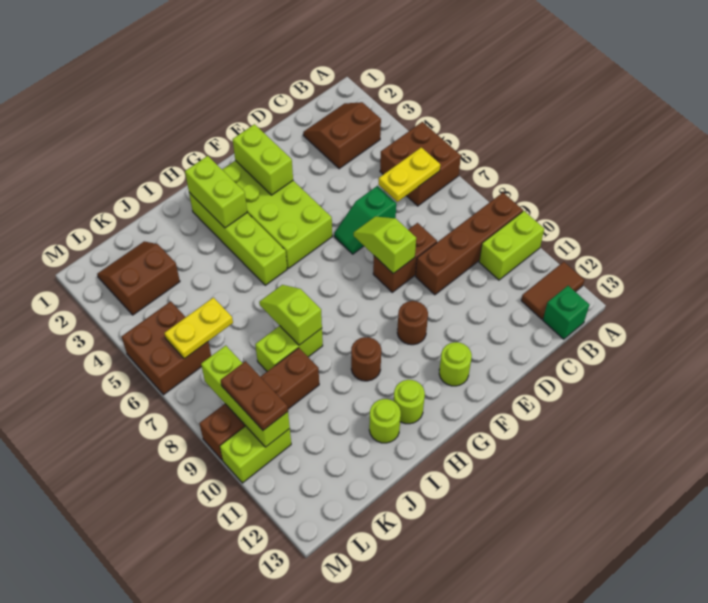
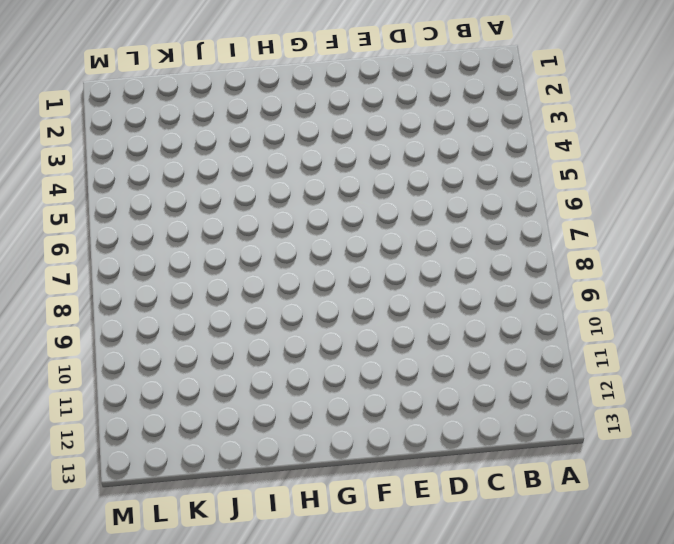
none -> brown 2x2 brick [380,122,461,206]
none -> brown 1x4 brick [415,193,523,295]
none -> lime 1x2 brick [479,211,544,280]

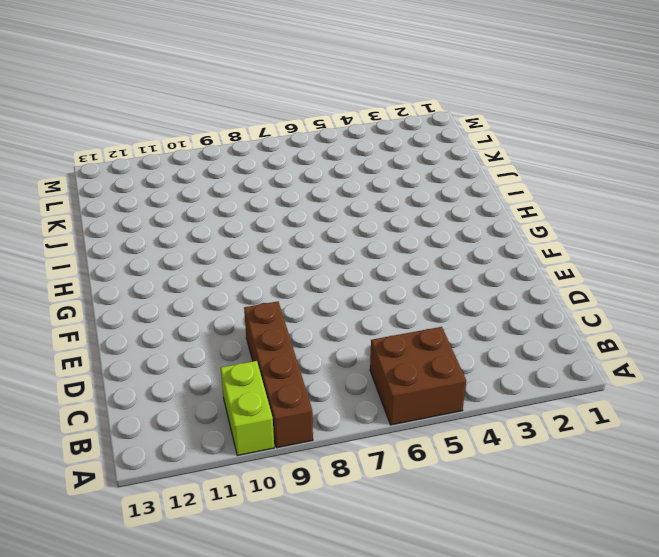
none -> brown 1x2 tile [521,262,584,319]
none -> brown 2x2 slope [303,102,381,169]
none -> green 1x1 brick [543,286,590,339]

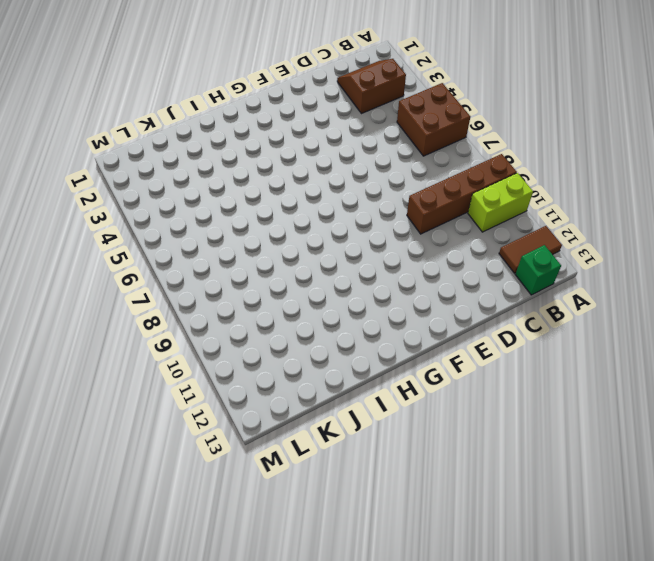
none -> green 1x2 slope [334,186,396,254]
none -> brown 1x2 brick [373,223,437,292]
none -> lime 2x4 brick [222,160,332,268]

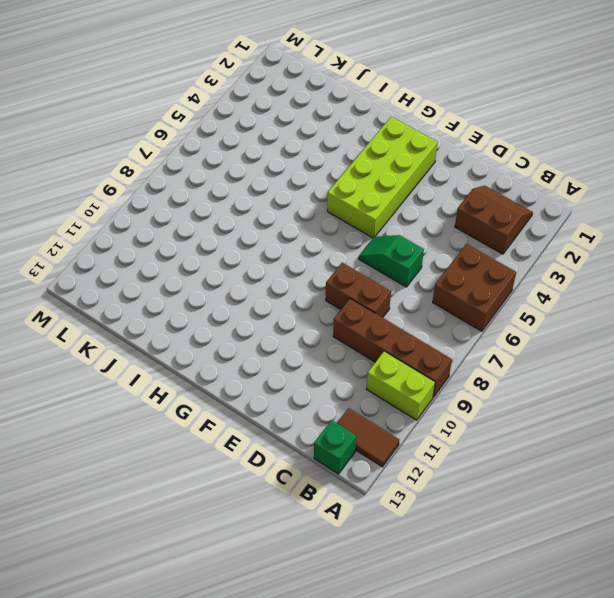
none -> brown 1x1 round brick [397,301,428,345]
none -> lime 1x1 round brick [439,342,472,386]
none -> lime 1x4 brick [189,192,287,285]

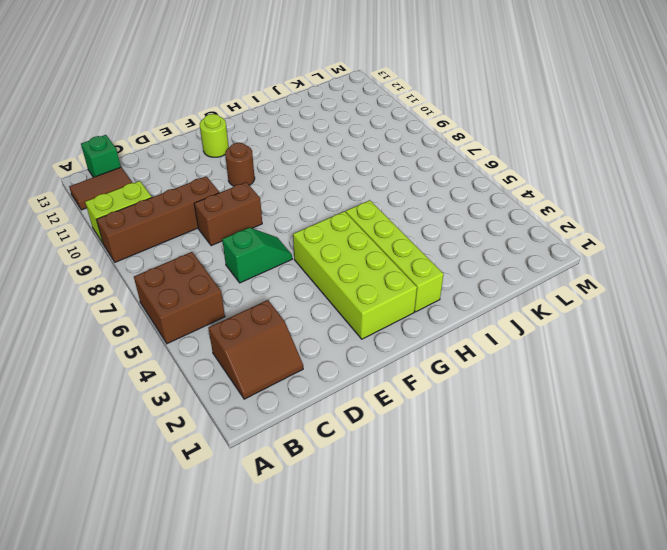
none -> brown 1x1 round brick [351,337,381,381]
none -> lime 1x1 round brick [394,380,425,424]
none -> lime 1x2 brick [255,326,323,371]

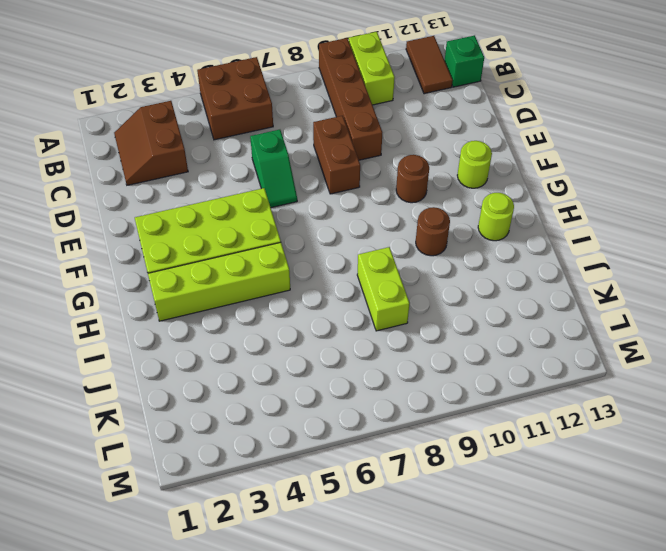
none -> lime 1x1 round brick [369,399,401,443]
none -> brown 1x4 brick [199,348,319,460]
none -> brown 2x2 slope [97,241,180,315]

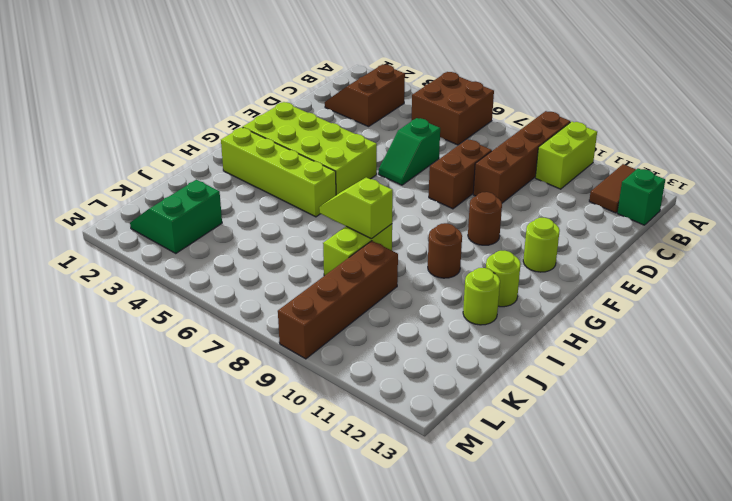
green 2x2 slope [130,180,222,254] -> brown 2x2 slope [97,241,180,315]
none -> brown 2x2 brick [121,301,211,395]
none -> lime 1x2 brick [220,426,291,483]
none -> yellow 1x2 plate [378,147,440,202]

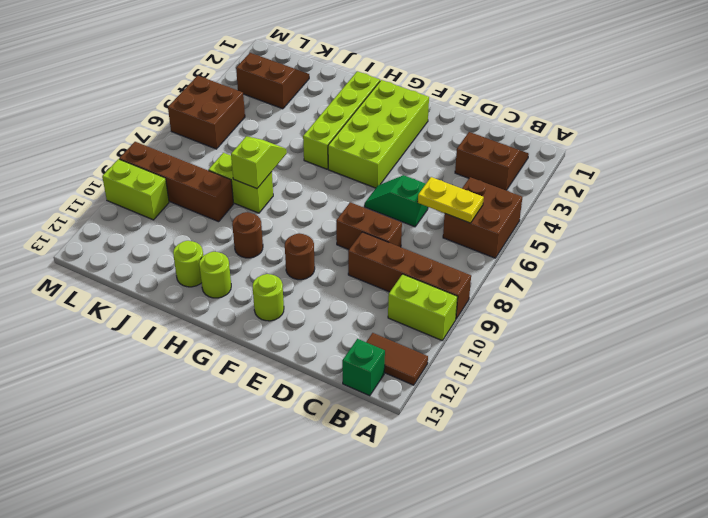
none -> lime 1x2 slope [354,216,416,274]
none -> lime 1x2 brick [233,124,293,195]
none -> lime 1x2 brick [185,156,247,228]

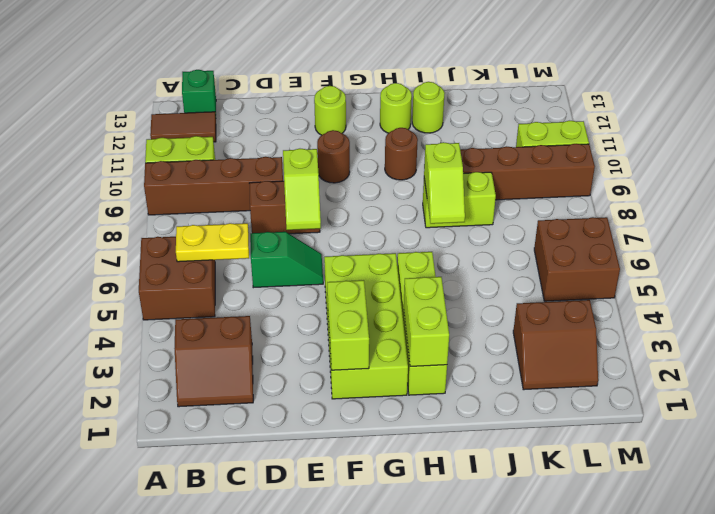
none -> yellow 1x2 plate [164,298,233,359]
none -> lime 1x3 brick [201,346,290,447]
none -> brown 1x2 plate [221,361,288,430]

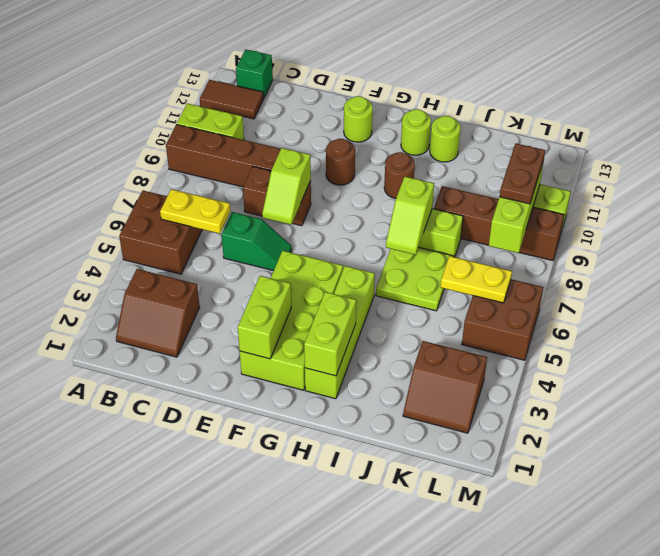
lime 2x2 plate [376,247,453,311] -> none

